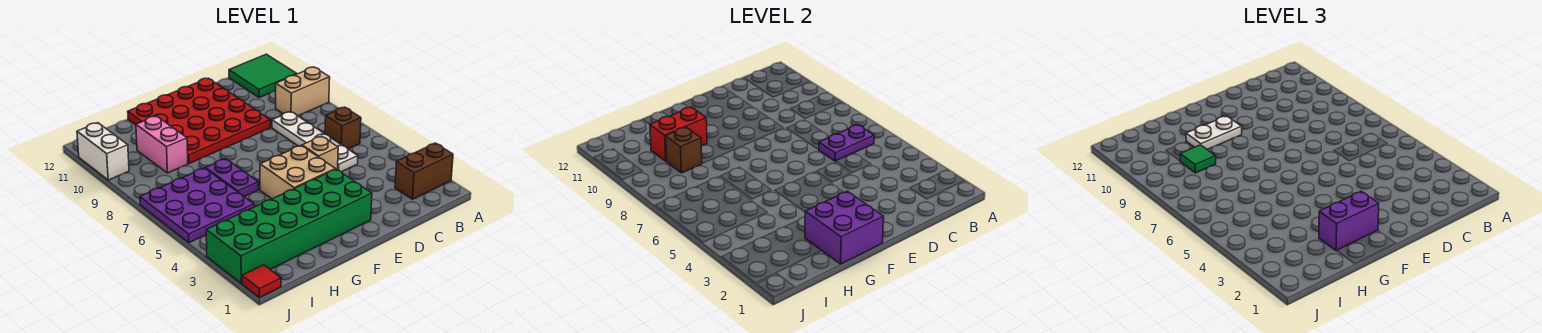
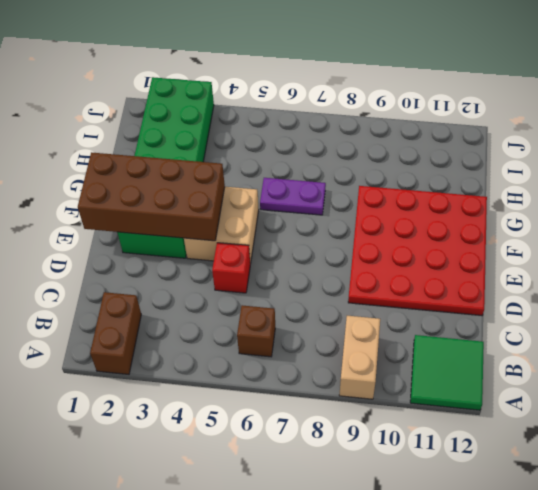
red 1x1 brick [212,243,250,293] -> tan 1x1 brick [302,136,338,170]
brown 2x4 brick [78,152,225,241] -> purple 2x2 brick [805,191,884,264]
none -> white 1x4 plate [272,112,358,172]
none -> purple 3x3 plate [140,168,254,243]
none -> pink 1x2 brick [136,116,188,173]

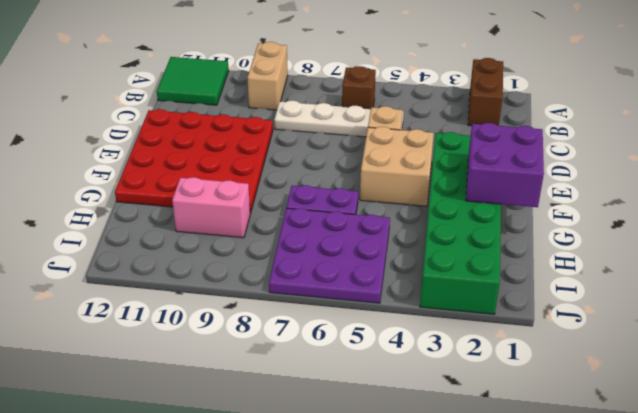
none -> red 1x1 tile [242,265,281,298]
none -> white 1x2 brick [77,123,129,180]
none -> purple 1x2 plate [819,125,874,161]

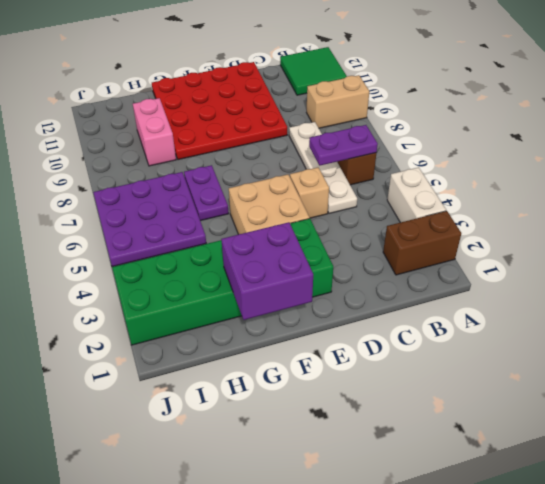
white 1x2 brick [387,167,446,223] -> white 1x2 brick moved to [77,123,129,180]
none -> red 1x1 tile [242,265,281,298]
none -> red 1x2 brick [650,107,707,161]
none -> brown 1x1 brick [665,127,702,173]

